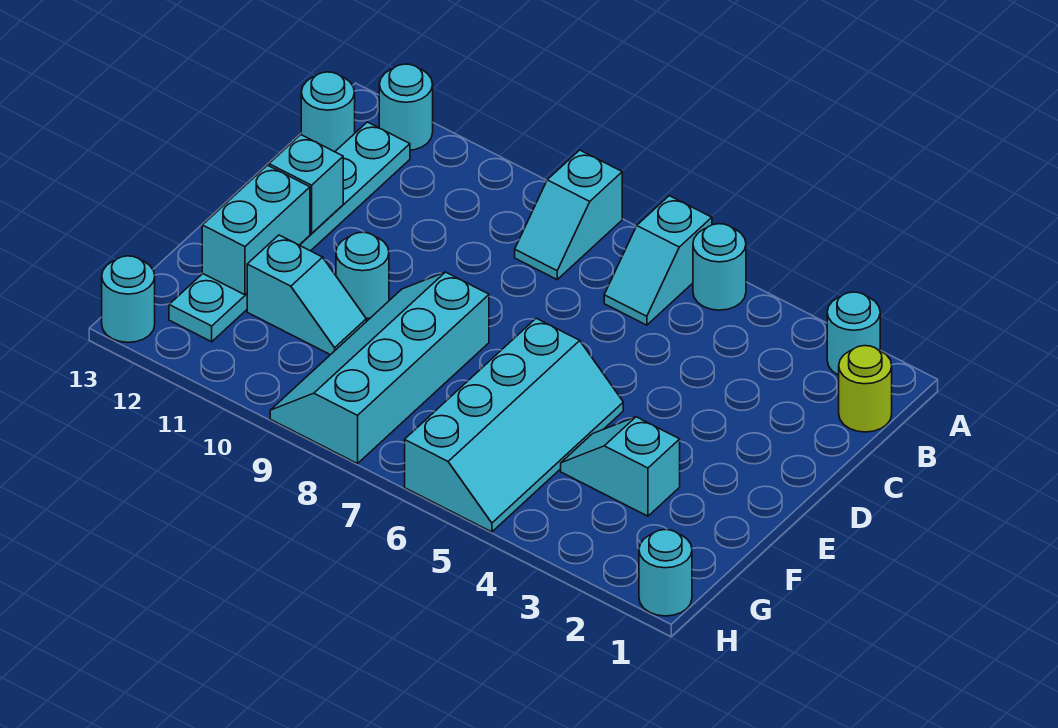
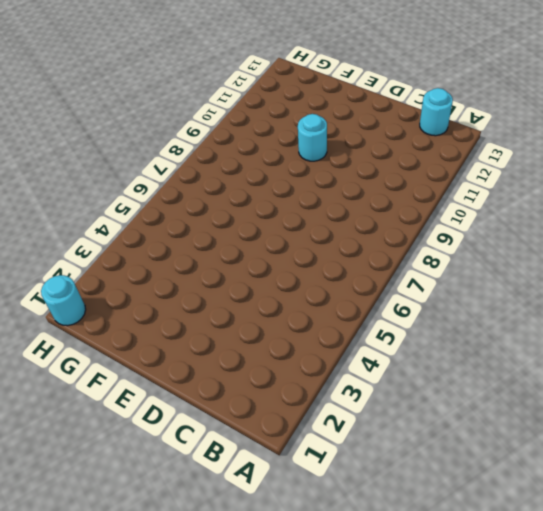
none -> cyan 1x1 round brick [827,292,880,375]
none -> cyan 1x1 round brick [693,224,746,310]
none -> cyan 1x2 slope [604,196,712,325]

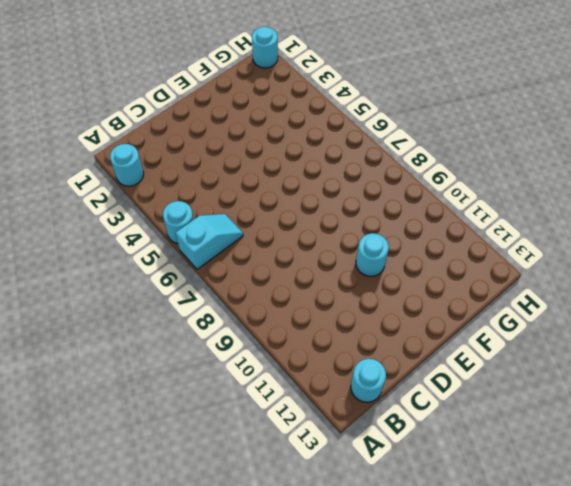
none -> cyan 1x2 slope [515,150,622,279]
none -> cyan 1x1 round brick [379,64,433,150]
none -> lime 1x1 round brick [839,346,892,432]

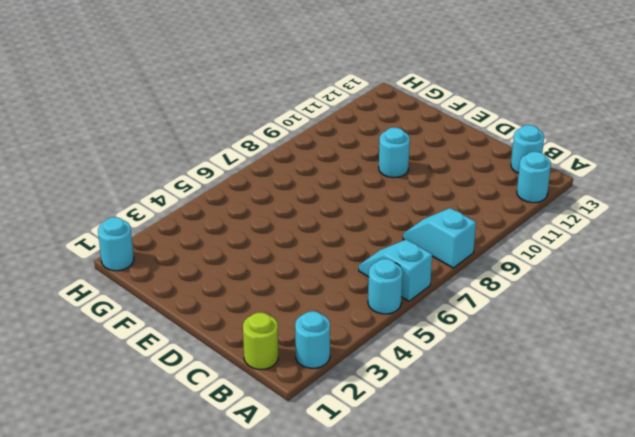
none -> cyan 1x6 plate [169,122,410,342]
none -> cyan 2x4 slope [405,318,623,532]
none -> cyan 2x4 slope [270,272,489,464]

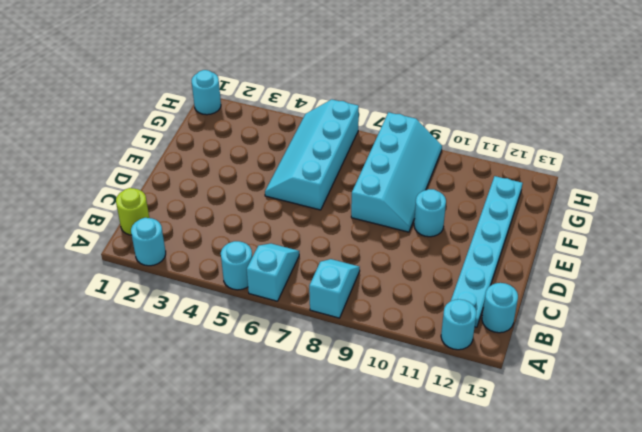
none -> cyan 1x2 slope [561,417,680,516]
none -> cyan 1x2 slope [247,235,366,355]
none -> cyan 1x1 round brick [102,256,155,342]

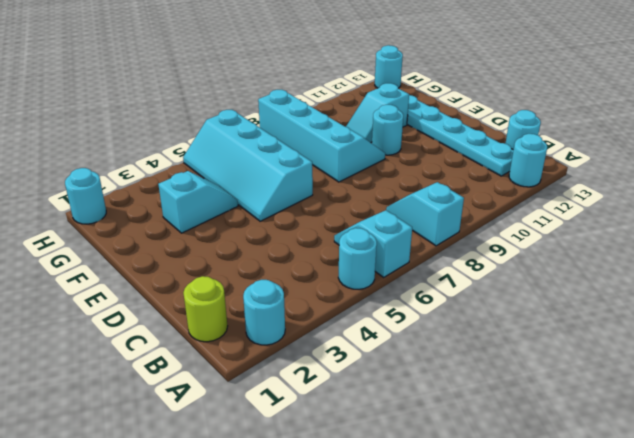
none -> cyan 1x1 brick [269,135,343,233]
none -> cyan 1x2 brick [202,165,310,295]

